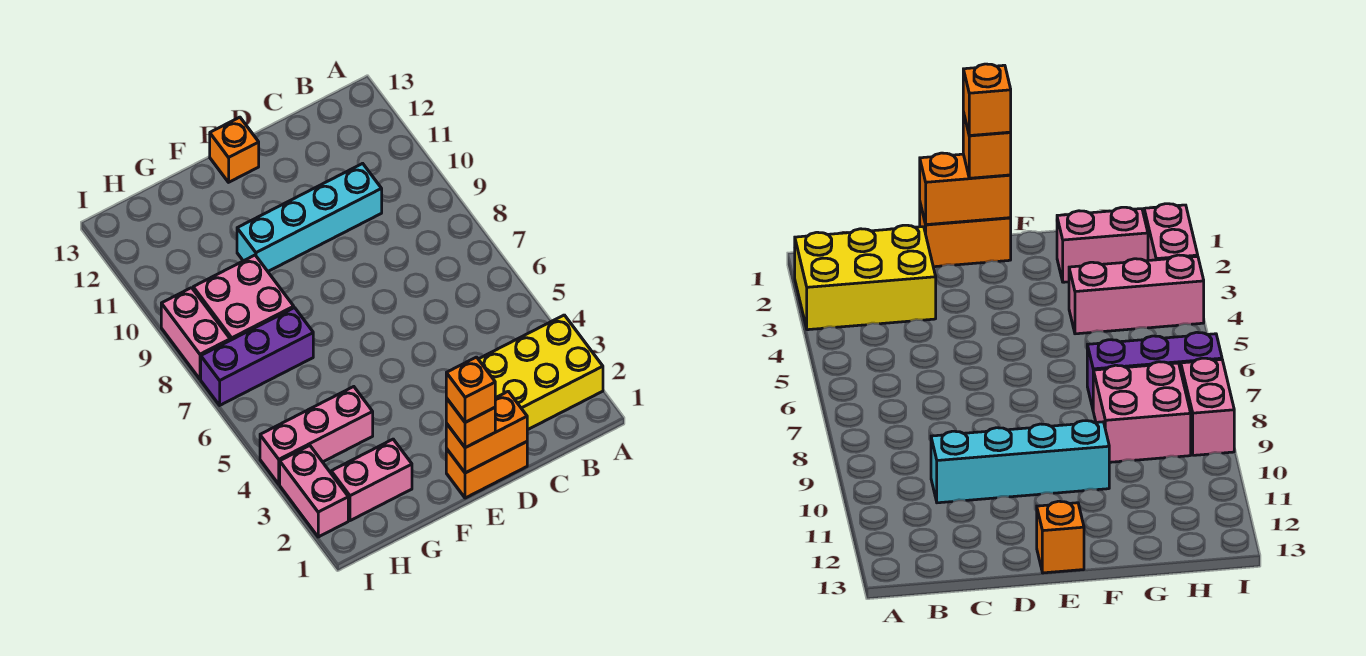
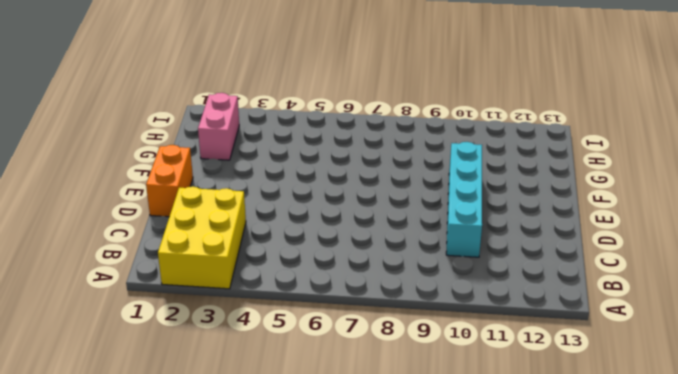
none -> orange 1x1 brick [210,117,259,182]
none -> pink 1x3 brick [260,387,373,484]
none -> purple 1x3 brick [201,308,313,405]

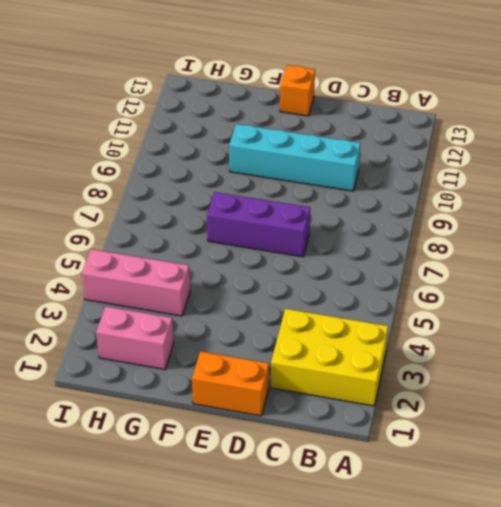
purple 1x3 brick [207,192,310,257] -> purple 1x3 brick moved to [201,308,313,405]
none -> pink 2x2 brick [193,255,294,340]
none -> pink 1x2 brick [280,446,348,537]
none -> pink 1x2 brick [161,288,230,379]

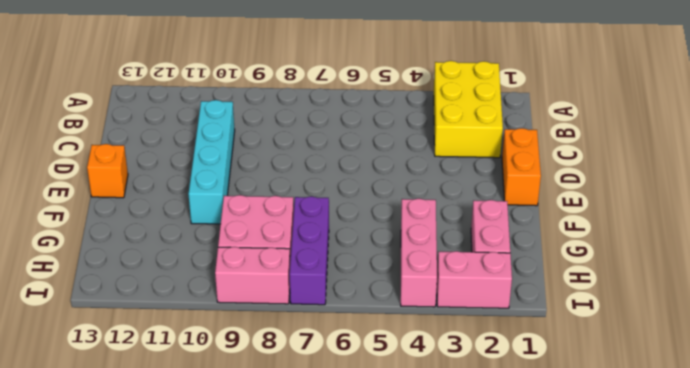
none -> orange 1x2 brick [446,391,527,473]
none -> orange 1x1 brick [446,398,495,448]
none -> orange 1x1 brick [446,357,495,422]

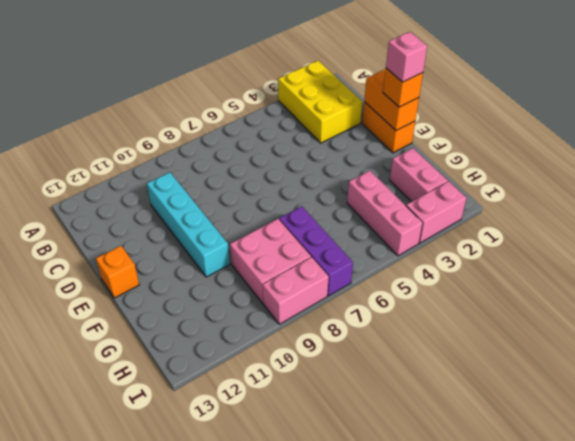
pink 1x1 brick [386,32,427,82] -> orange 1x1 brick [446,357,495,422]

